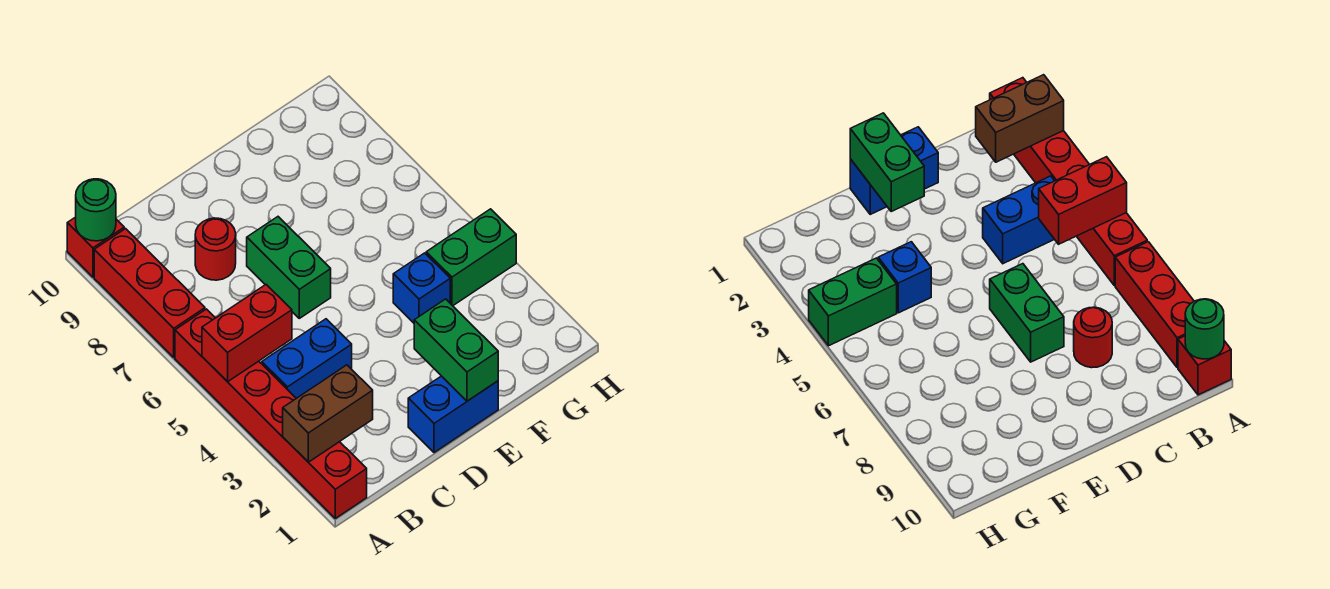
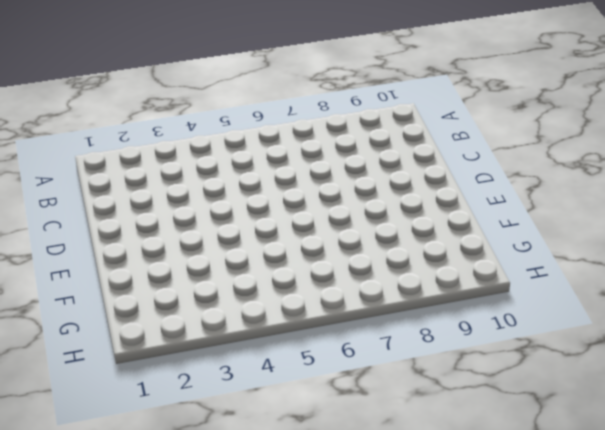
none -> red 1x6 brick [175,309,367,518]
none -> red 1x3 brick [94,229,205,357]
none -> red 1x1 brick [67,217,124,277]

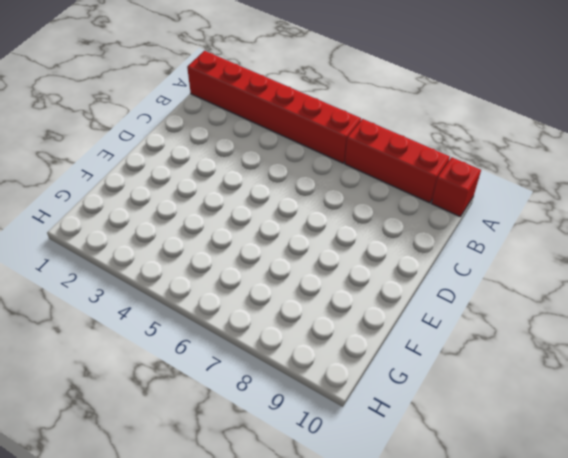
none -> blue 1x2 brick [262,319,352,398]
none -> red 1x1 round brick [195,218,236,280]
none -> blue 1x2 brick [408,376,498,453]

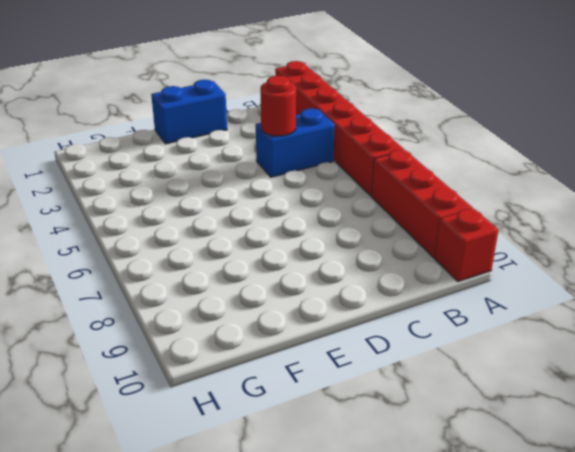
red 1x1 round brick [260,76,296,136] -> red 1x1 round brick moved to [195,218,236,280]
none -> green 1x2 brick [247,217,331,318]
none -> blue 1x1 brick [393,253,450,323]
none -> green 1x2 brick [426,209,516,306]

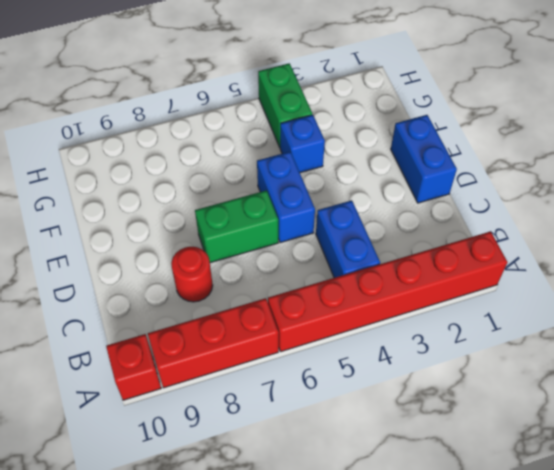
blue 1x2 brick [257,152,315,243] -> none
none -> brown 1x2 brick [283,365,373,462]
none -> red 1x2 brick [202,285,292,382]
none -> green 1x1 round brick [76,179,116,241]

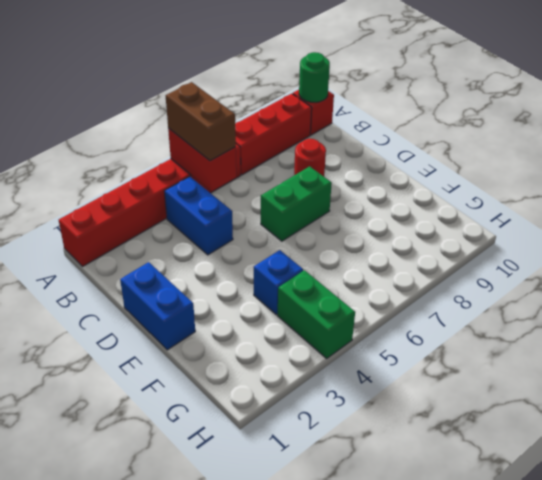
brown 1x2 brick [166,82,236,161] -> brown 1x2 brick moved to [283,365,373,462]
none -> green 1x2 brick [414,299,498,401]

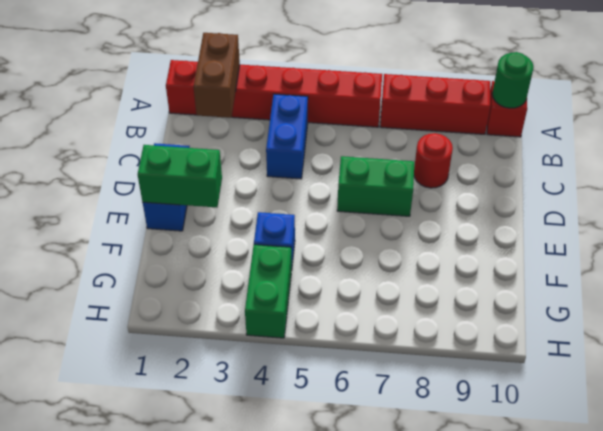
none -> red 1x2 brick [202,285,292,382]

